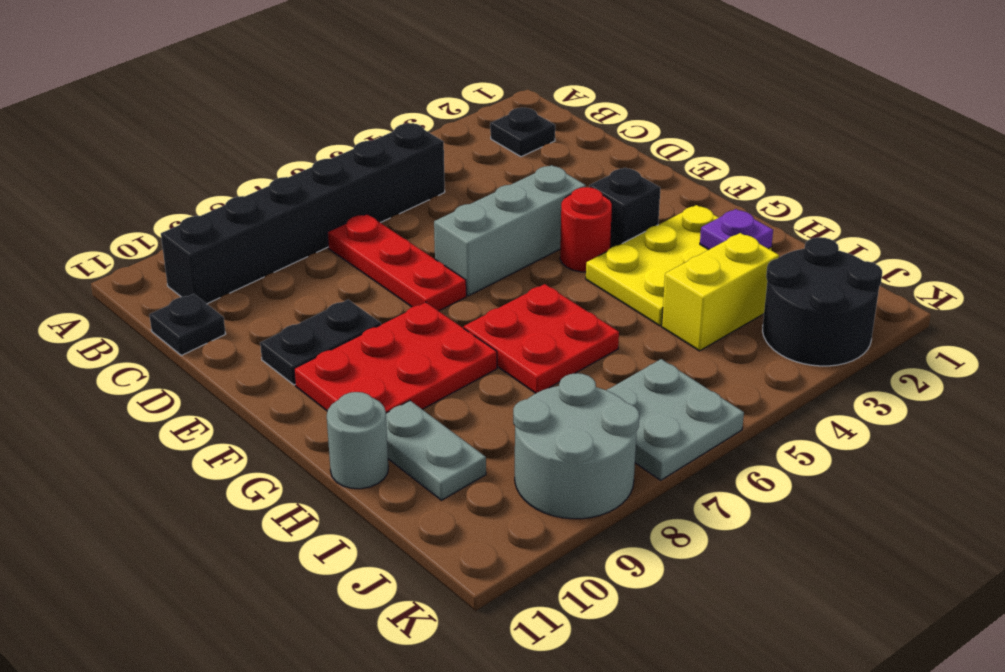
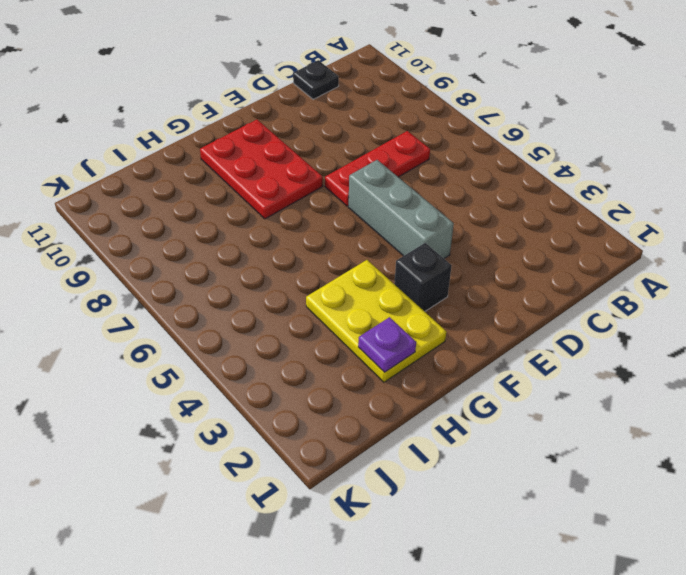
none -> black 1x1 plate [490,108,555,157]
none -> black 1x6 brick [161,123,445,304]
none -> black 1x2 plate [260,300,381,385]

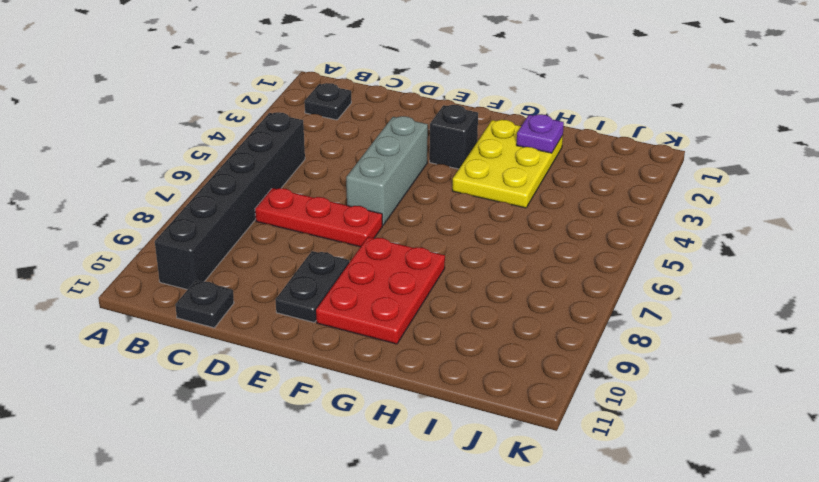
none -> red 1x1 round brick [560,187,612,272]
none -> red 2x2 plate [464,284,619,393]
none -> grey 1x2 plate [386,401,486,500]

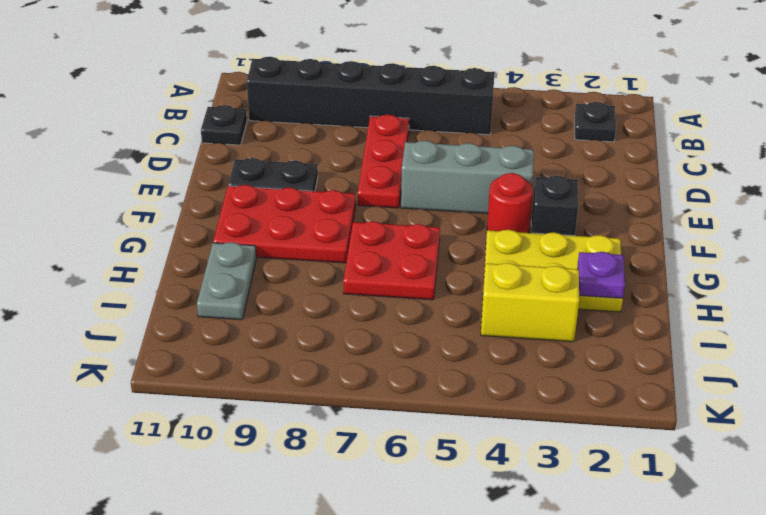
none -> grey 1x1 round brick [327,392,388,489]
none -> black 2x2 round brick [763,237,882,366]
none -> grey 2x2 plate [606,359,744,480]

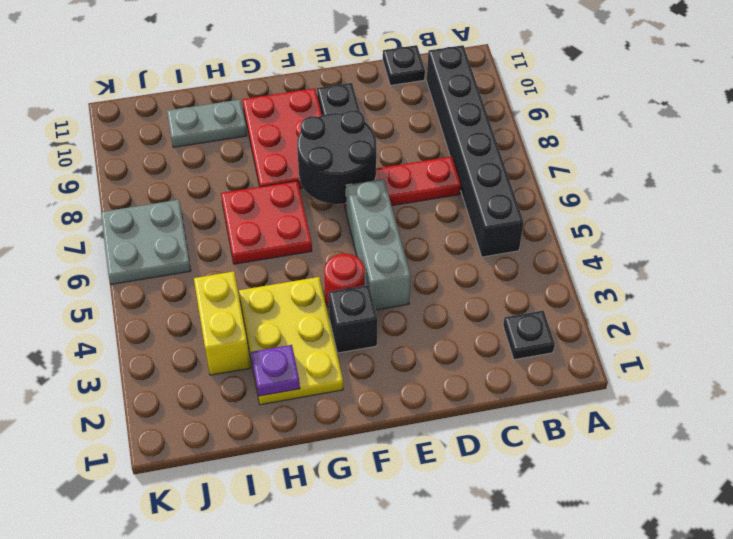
black 2x2 round brick [297,110,376,204] -> black 2x2 round brick moved to [763,237,882,366]
none -> grey 1x1 round brick [327,392,388,489]
none -> grey 2x2 round brick [513,373,639,519]

